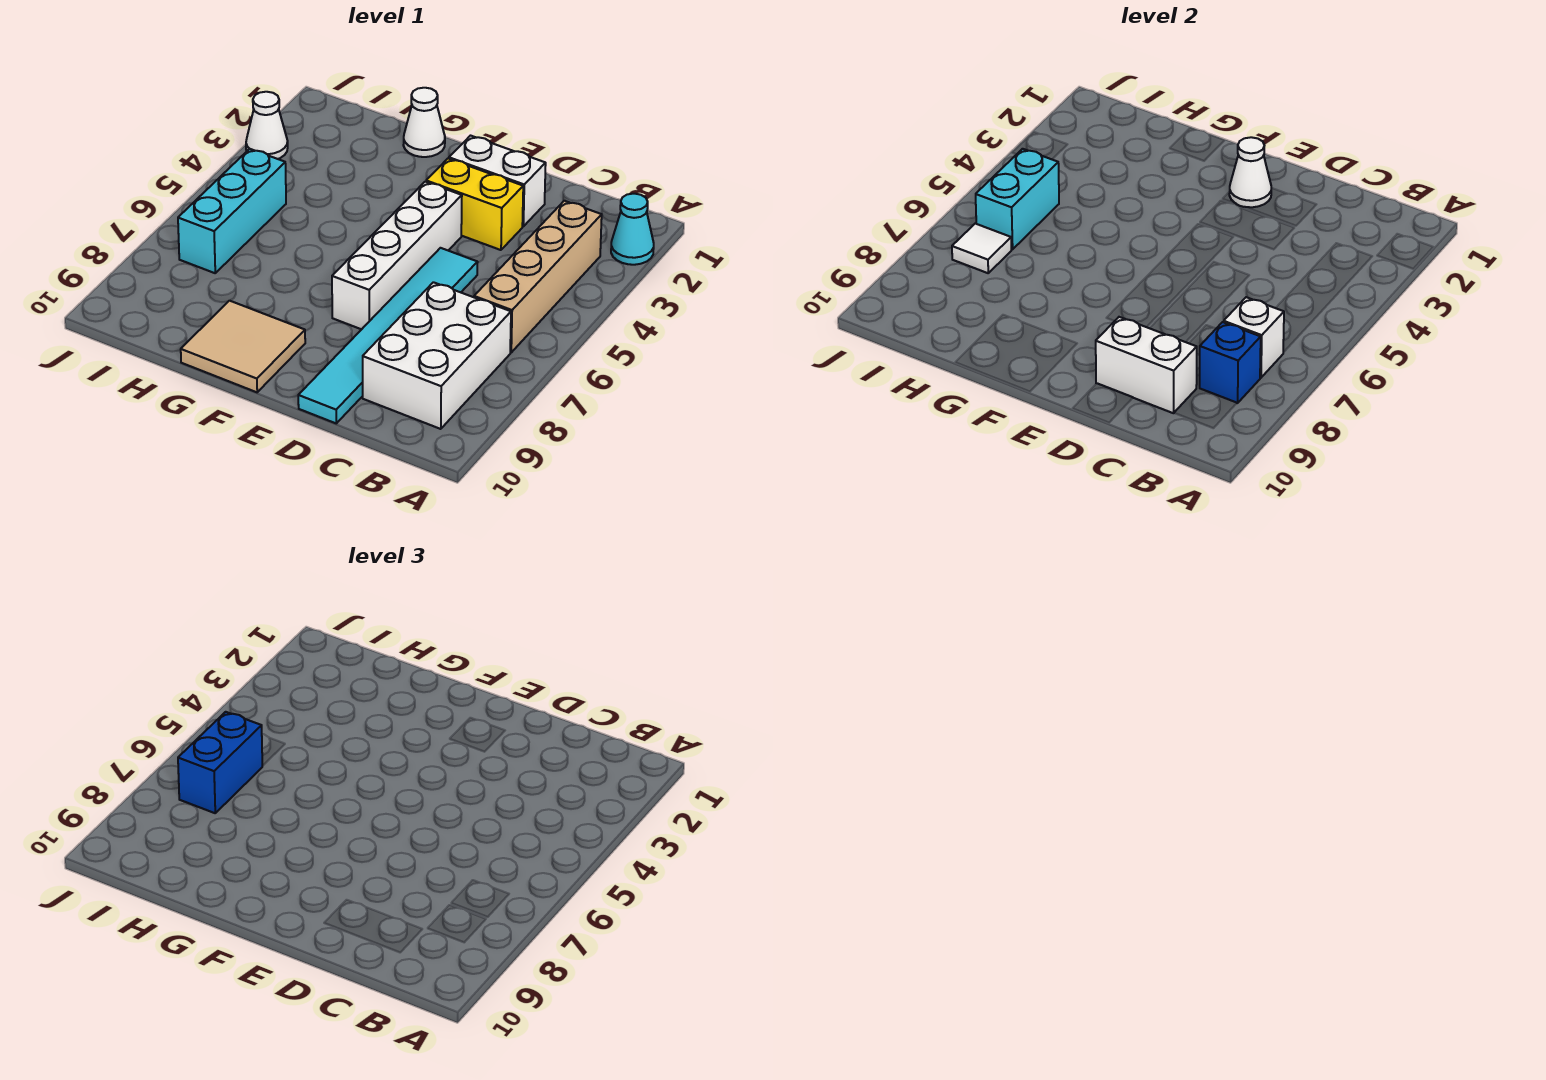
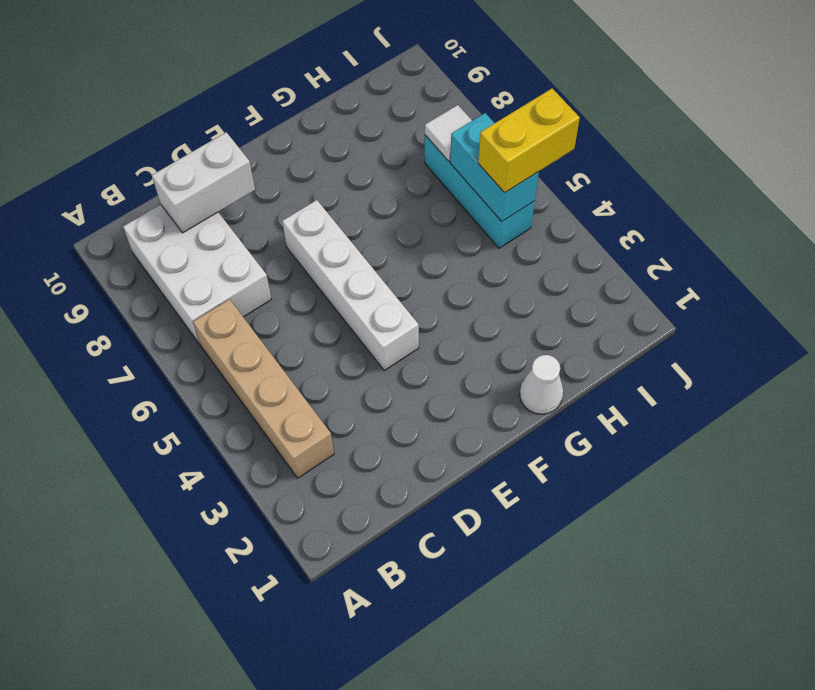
yellow 1x2 brick [478,88,580,193] -> yellow 1x2 brick moved to [426,159,523,250]
none -> cyan 1x1 cone [611,194,654,265]
none -> white 1x2 brick [449,136,546,226]
none -> cyan 1x6 tile [298,248,478,423]

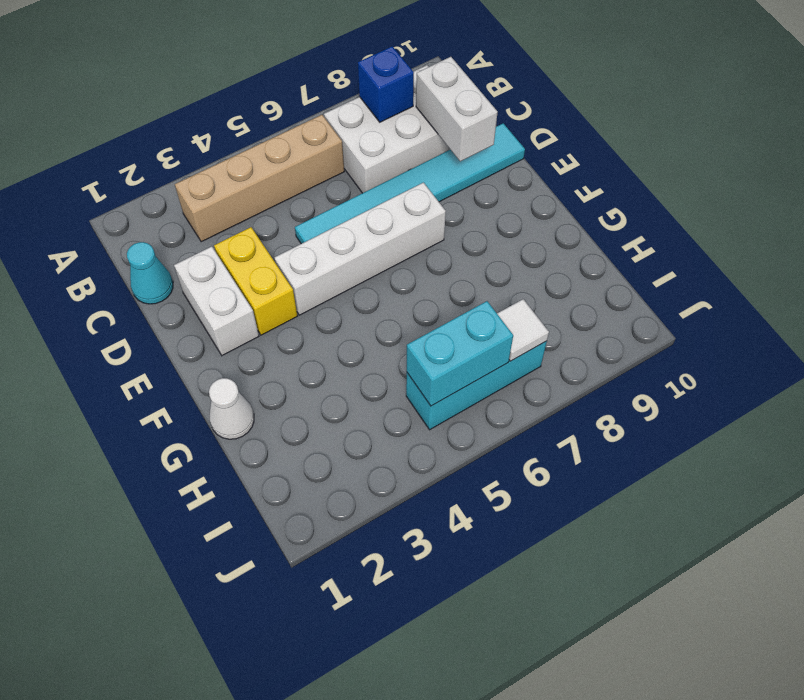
cyan 1x1 cone [127,242,173,304] -> cyan 1x1 cone moved to [611,194,654,265]
none -> tan 2x2 tile [181,301,305,392]
none -> white 1x1 cone [246,92,288,159]
none -> white 1x1 brick [1224,297,1284,378]

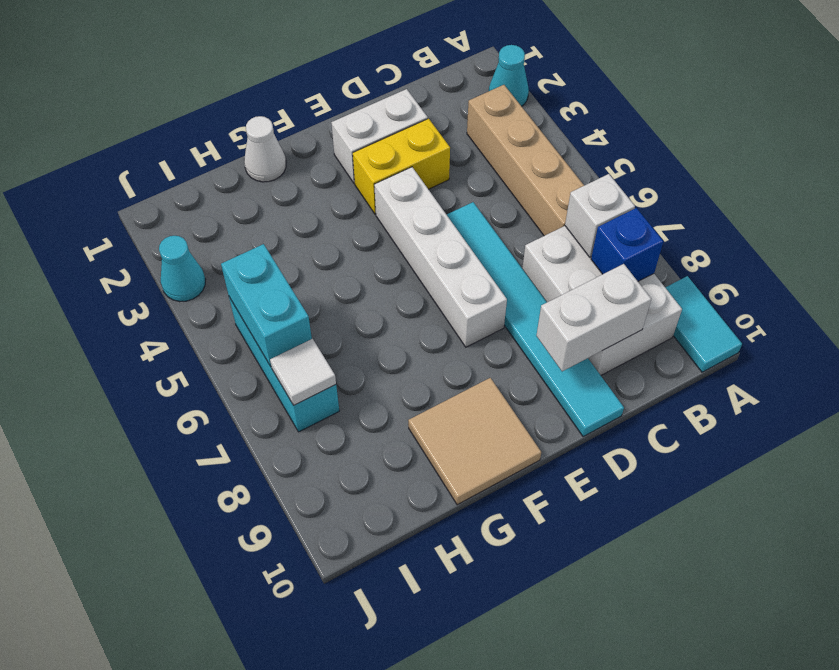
cyan 1x2 tile [665,276,742,372] -> none
cyan 1x1 cone [159,236,205,302] -> white 1x1 cone [246,92,288,159]
none -> white 1x1 cone [1229,137,1271,207]
none -> blue 1x2 brick [178,712,262,813]

